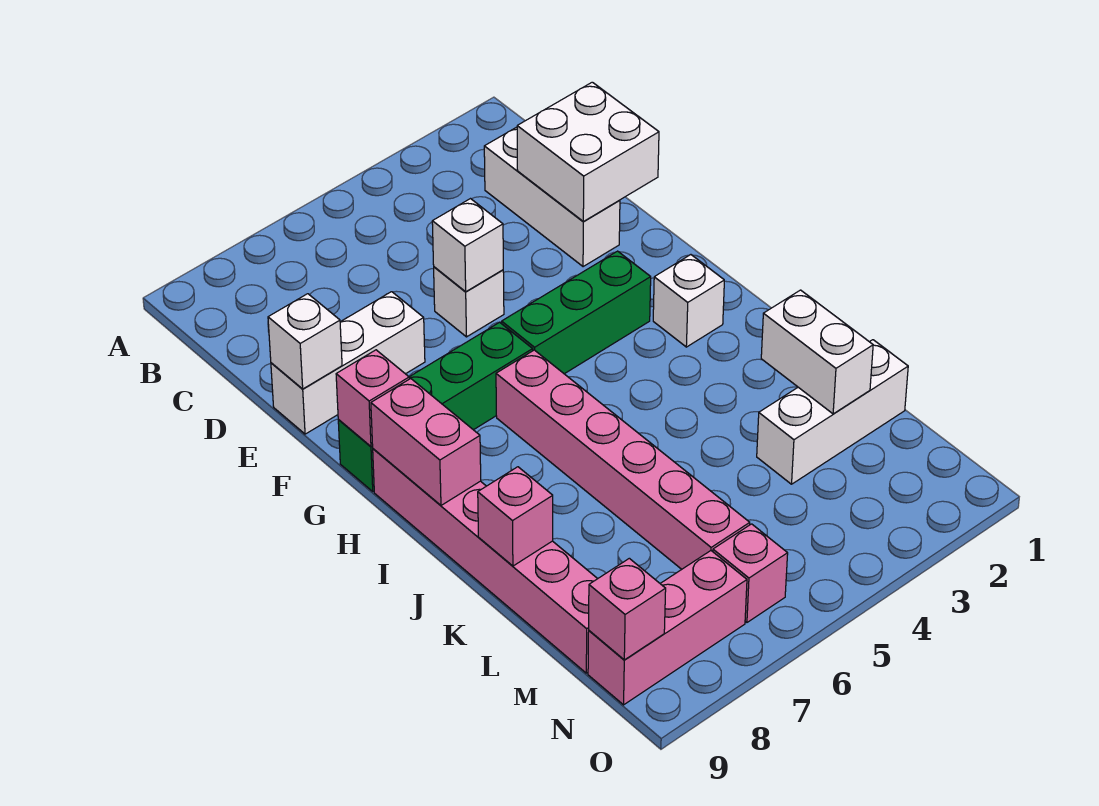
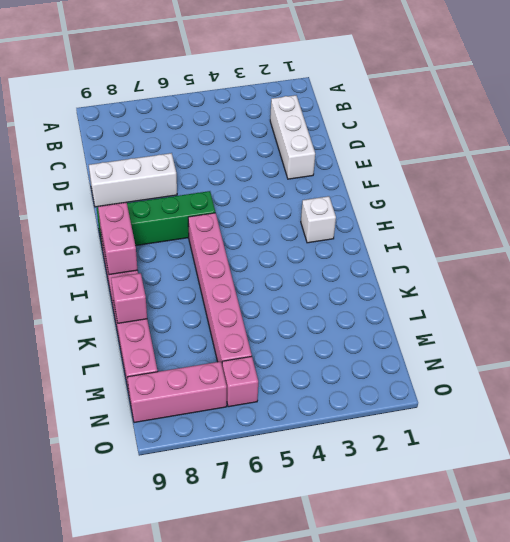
none -> white 1x1 brick [434,267,504,337]
none -> green 1x3 brick [502,251,651,374]
none -> white 1x3 brick [757,340,908,484]

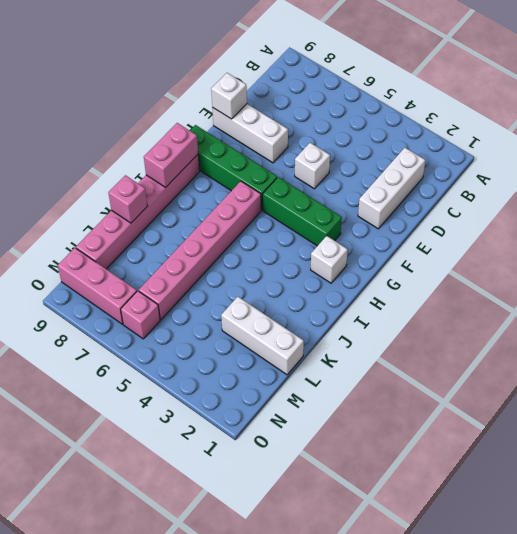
none -> white 2x2 brick [517,82,659,221]
none -> white 1x1 brick [432,199,503,292]
none -> pink 1x1 brick [336,350,409,446]

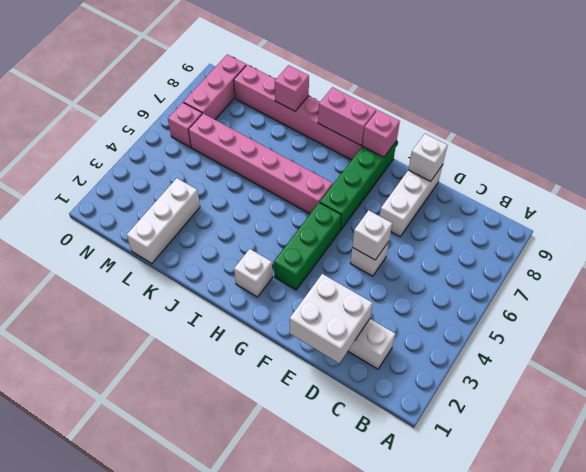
none -> white 1x2 brick [761,290,873,414]
none -> pink 1x1 brick [589,558,666,660]

